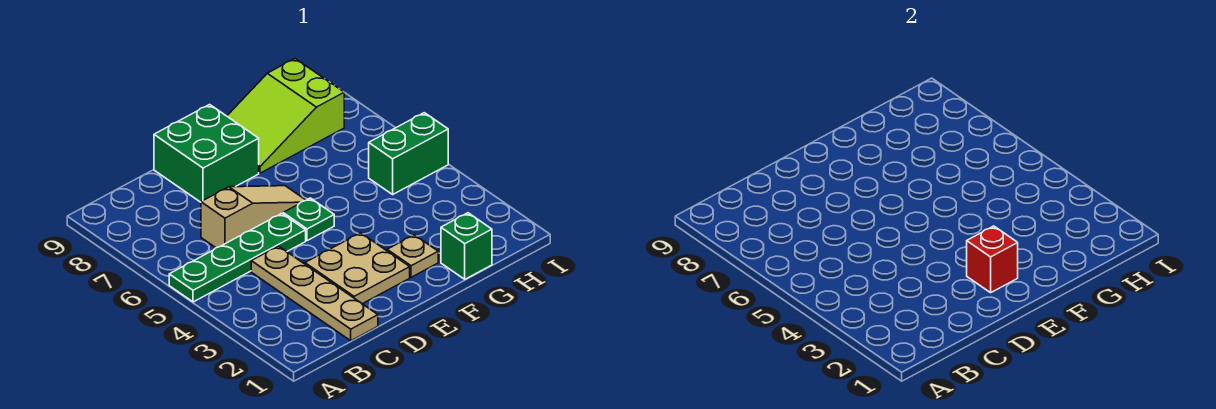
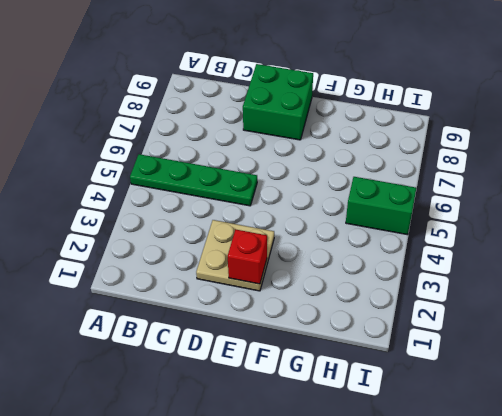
none -> tan 1x4 plate [251,246,378,341]
none -> tan 1x3 slope [201,186,306,248]

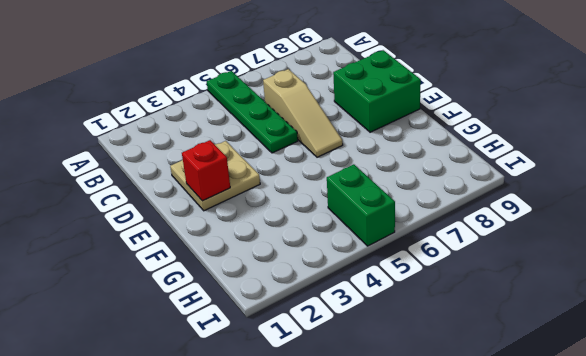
none -> tan 1x4 plate [251,246,378,341]
none -> green 1x1 plate [283,198,334,241]

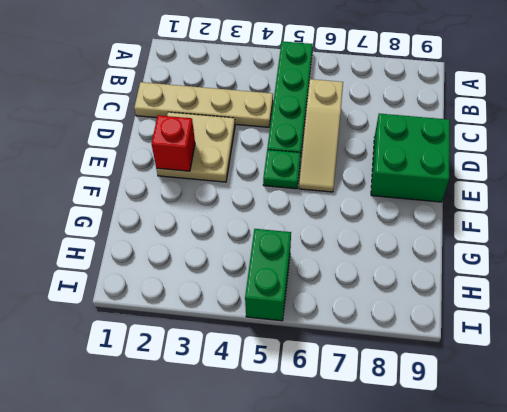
none -> tan 1x1 plate [387,235,438,277]
none -> lime 2x3 slope [227,59,344,173]

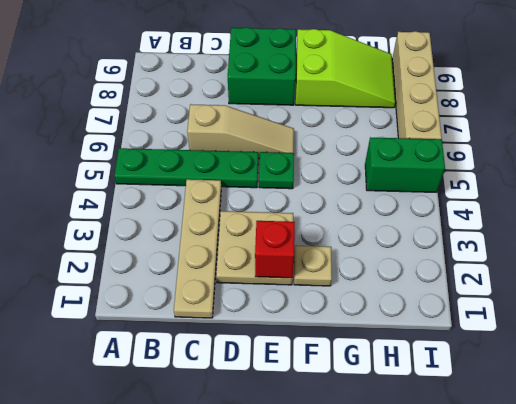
lime 2x3 slope [296,29,395,108] -> lime 2x3 slope turned to [227,59,344,173]
tan 1x4 brick [392,31,442,139] -> none
none -> green 1x1 brick [441,213,492,279]

